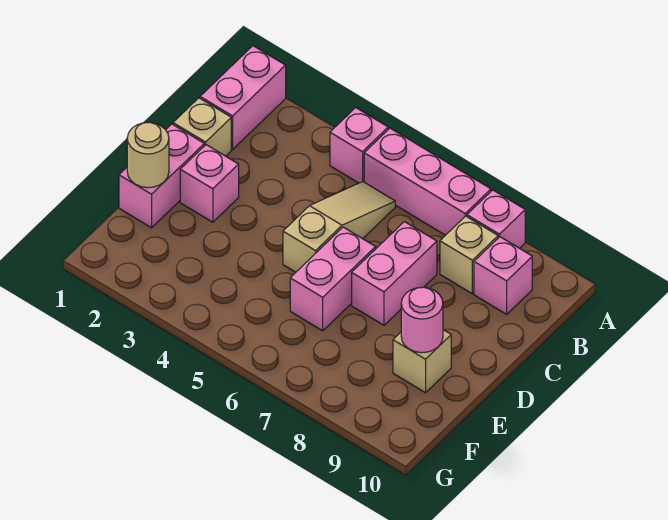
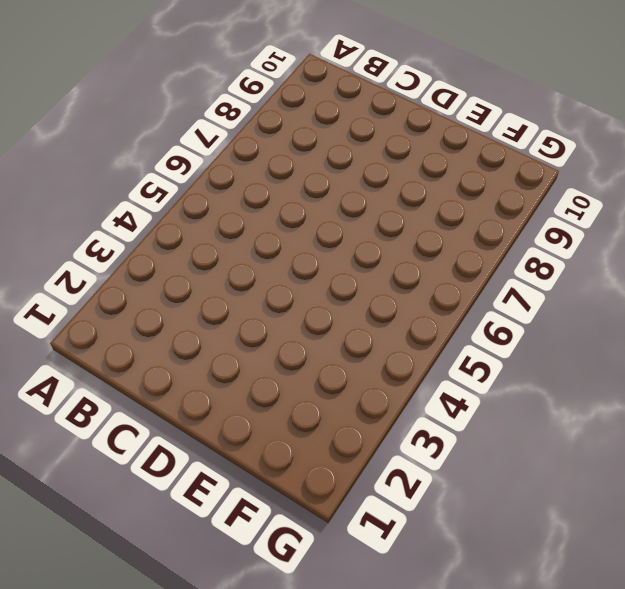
none -> pink 1x2 brick [200,46,286,149]
none -> pink 1x1 brick [330,108,388,183]
none -> pink 1x3 brick [364,128,491,235]

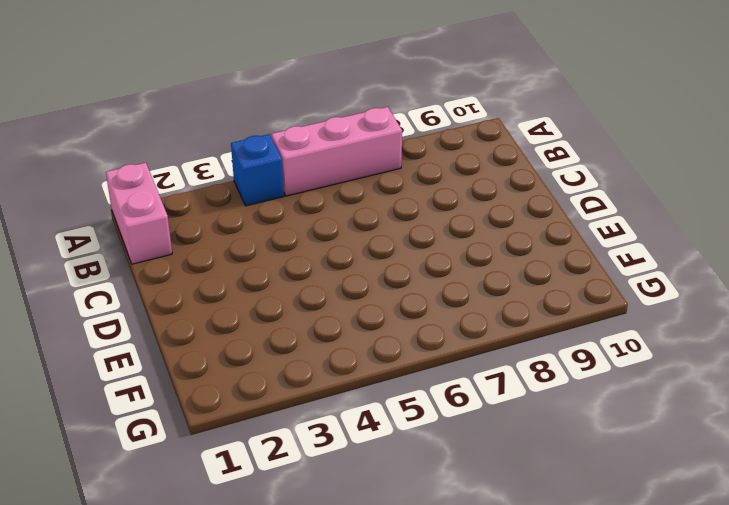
blue 1x1 brick [231,134,284,206] -> pink 1x1 brick [330,108,388,183]
none -> pink 1x1 brick [467,190,525,248]
none -> tan 1x3 slope [283,182,395,272]
none -> tan 1x1 brick [440,216,498,294]

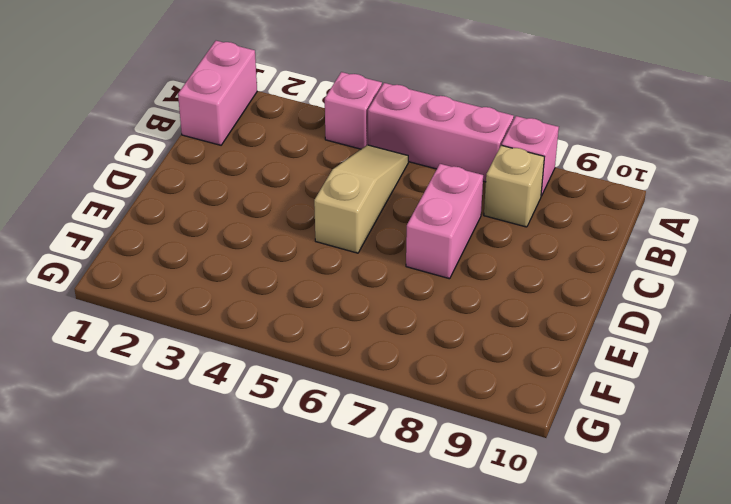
none -> pink 1x1 brick [474,237,532,314]
none -> tan 1x1 brick [173,98,231,156]
none -> pink 1x2 brick [119,124,204,228]

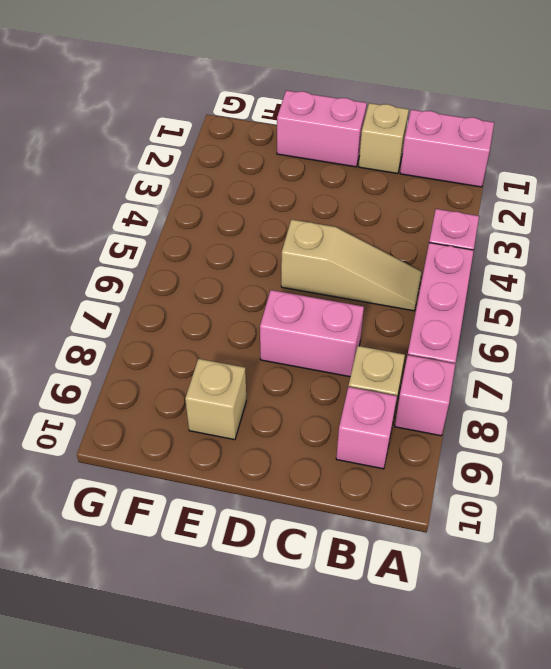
none -> pink 1x1 brick [180,145,239,222]
none -> pink 1x2 brick [290,227,376,331]
none -> tan 1x1 round brick [127,122,169,188]

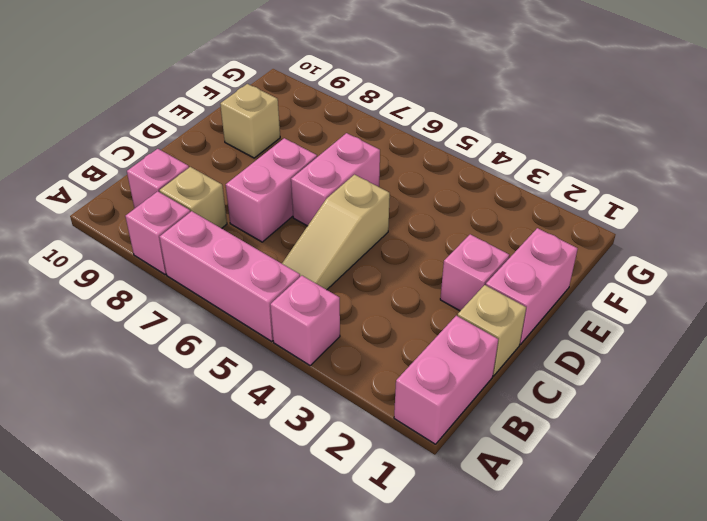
none -> tan 1x1 round brick [127,122,169,188]
none -> pink 1x1 round brick [401,287,443,353]

